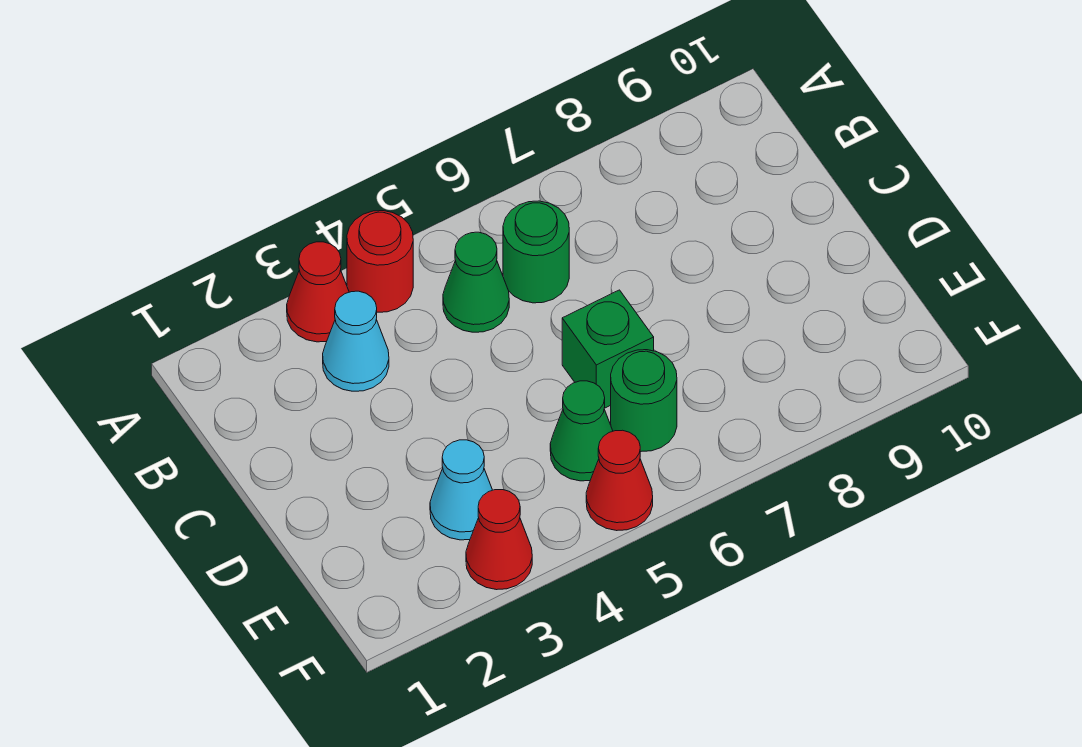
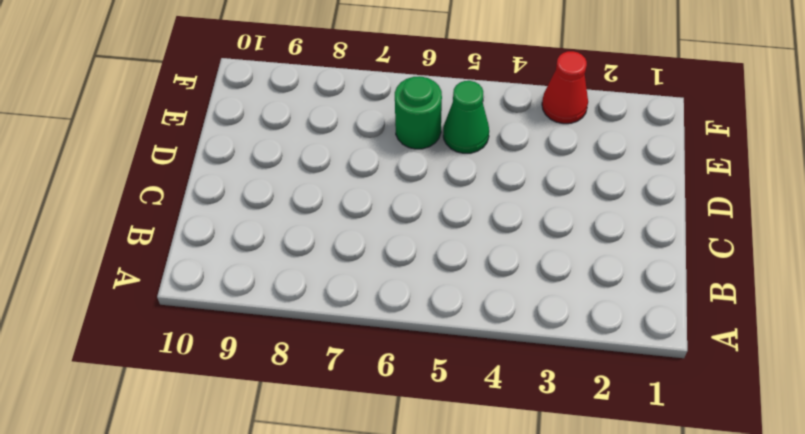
none -> red 1x1 cone [287,242,349,342]
none -> red 1x1 round brick [347,211,413,312]

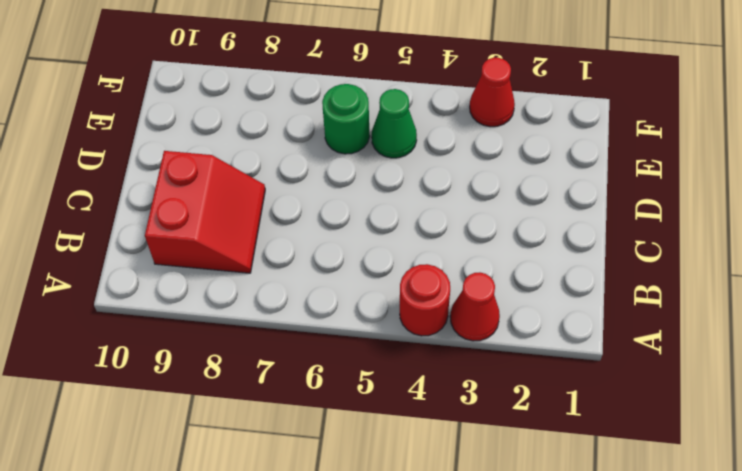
red 2x2 slope [145,151,265,273] -> none
none -> cyan 1x1 cone [323,291,389,391]
none -> green 1x1 cone [443,232,509,332]

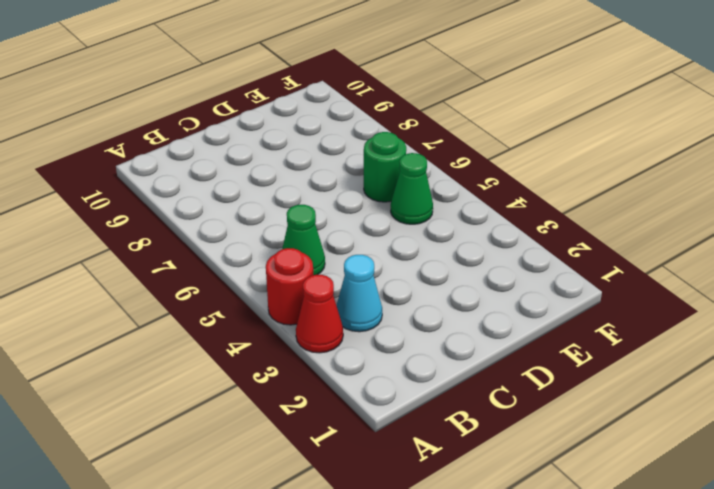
none -> green 1x1 round brick [503,201,569,303]
none -> green 1x1 brick [562,290,654,408]

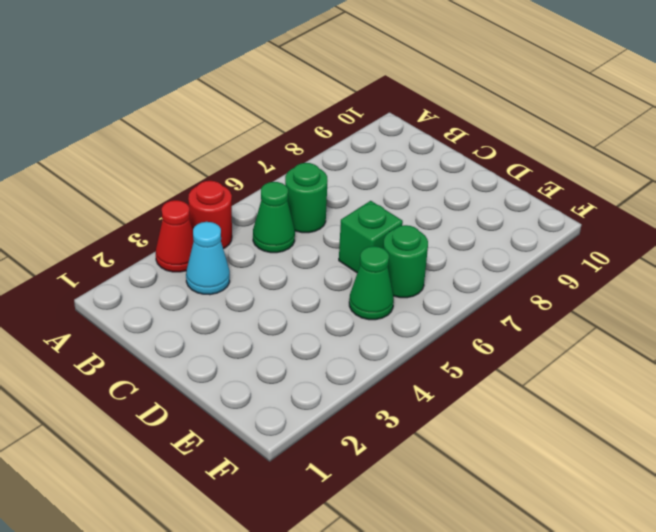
none -> cyan 1x1 cone [430,440,492,540]
none -> red 1x1 cone [466,490,532,590]

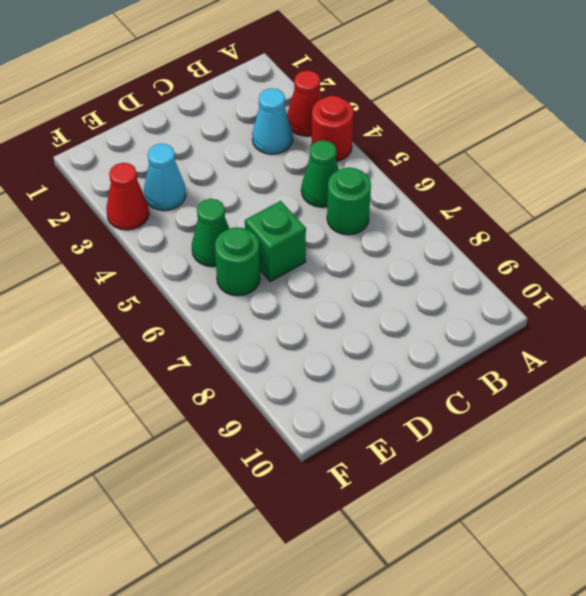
none -> red 1x1 cone [586,430,653,531]

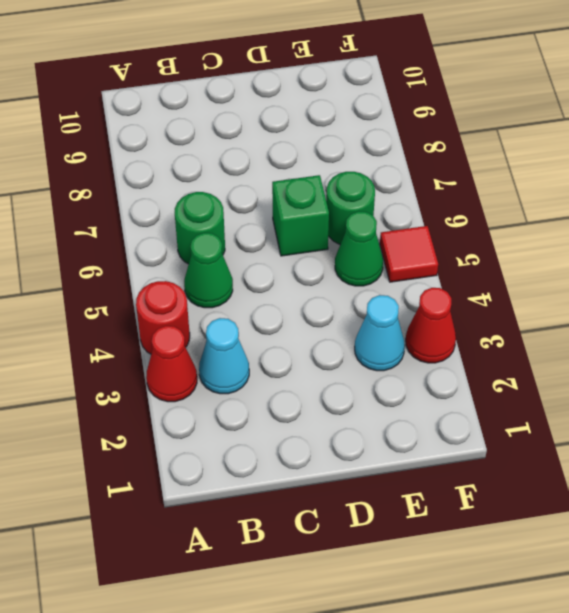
red 1x1 tile [380,226,438,282] -> red 1x1 cone [586,430,653,531]

